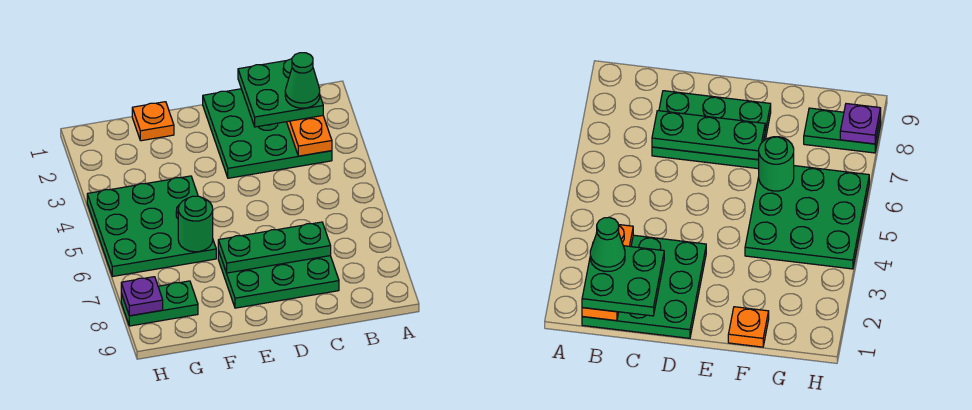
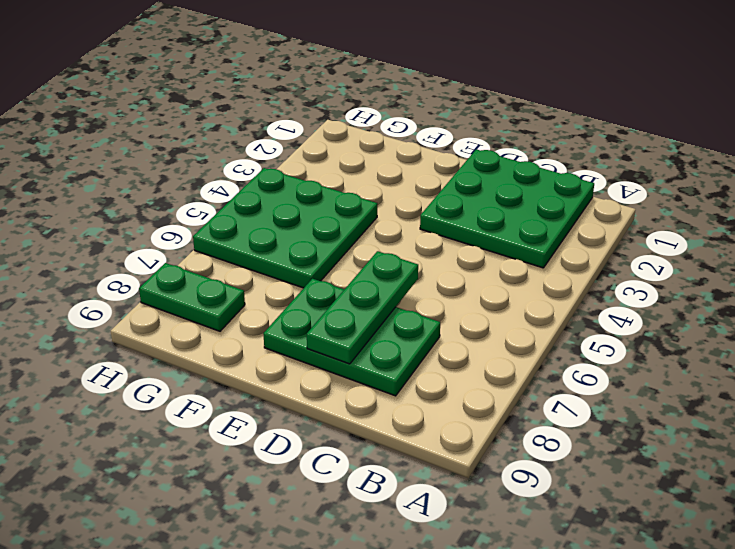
green 1x3 plate [307,251,418,364] -> green 1x3 plate turned to [218,222,331,273]
none -> orange 1x1 plate [132,102,174,141]
none -> orange 1x3 plate [287,116,332,156]

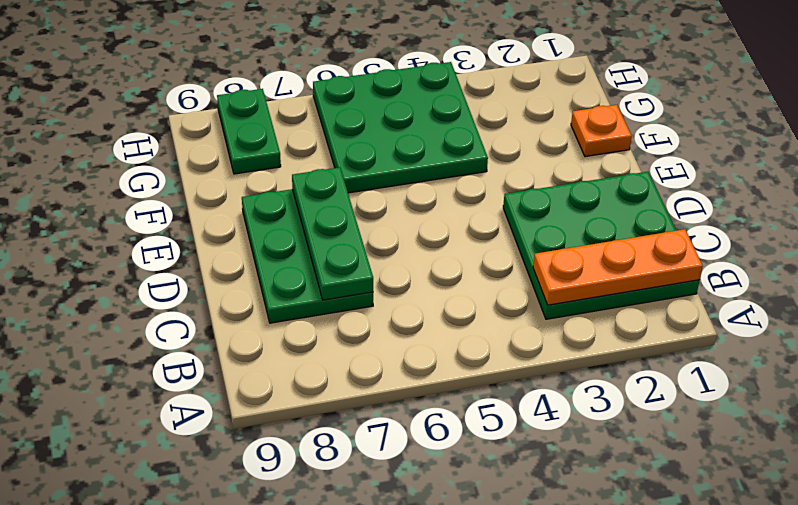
none -> green 1x1 round brick [178,196,213,252]
none -> purple 1x1 plate [121,277,163,316]

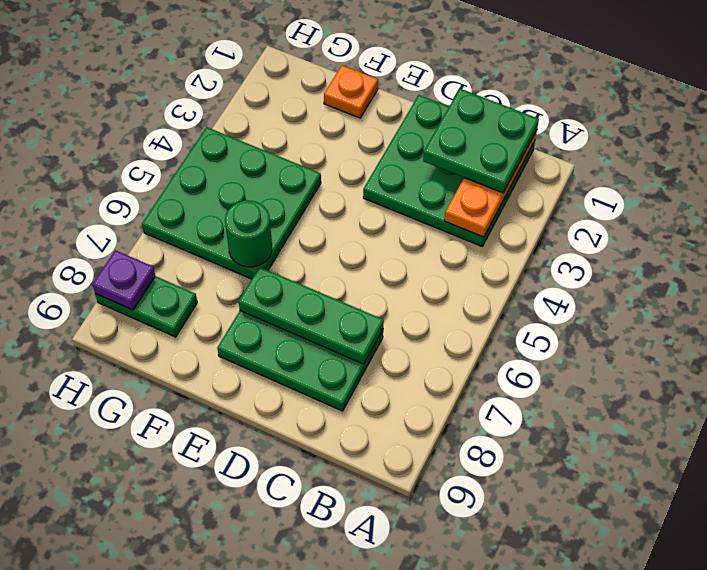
none -> green 1x1 cone [285,53,320,108]

